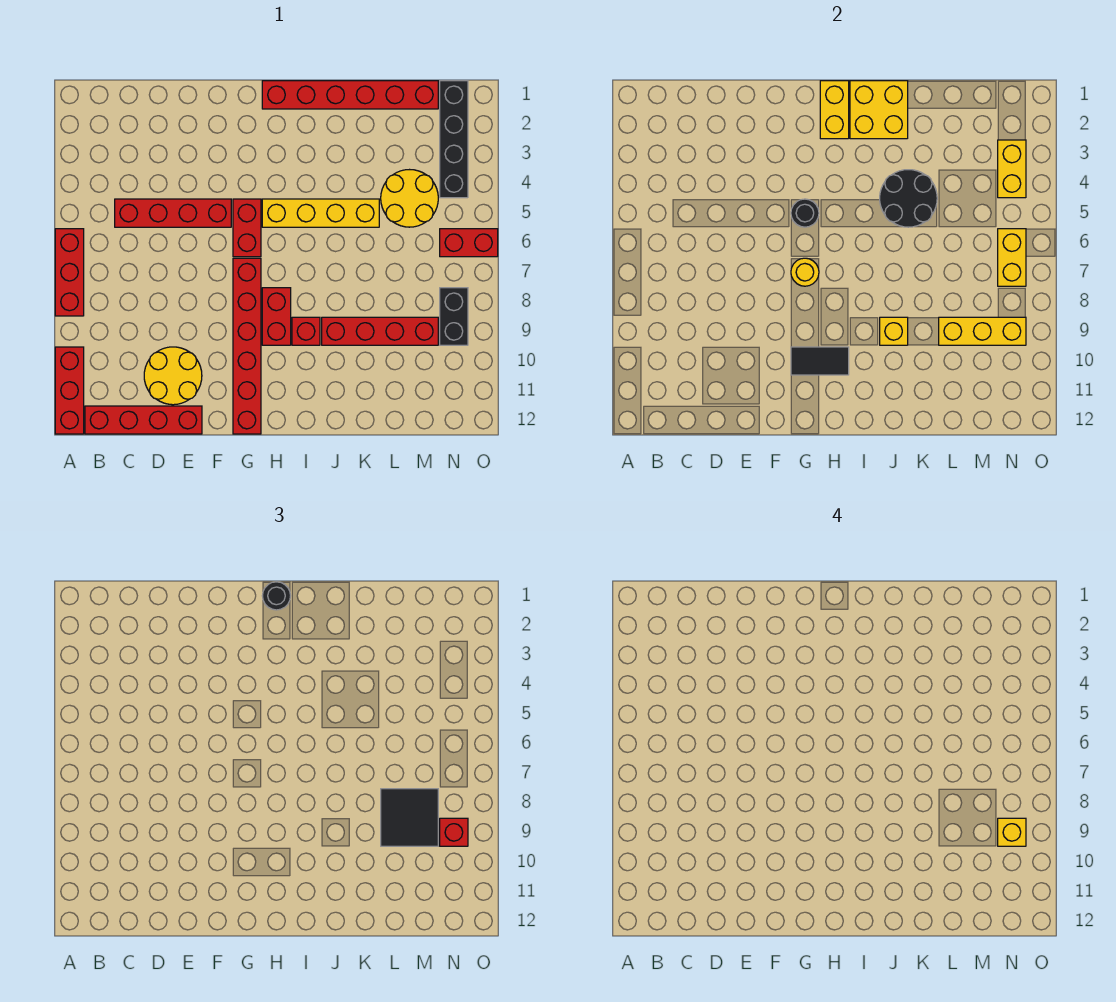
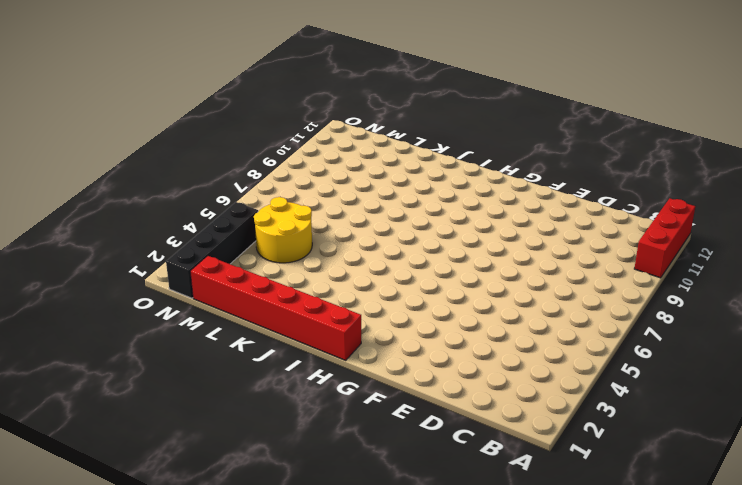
none -> red 1x3 brick [55,229,84,316]
none -> red 1x4 brick [85,406,202,434]
none -> red 1x4 brick [115,199,231,227]
none -> yellow 2x2 round brick [144,347,202,405]

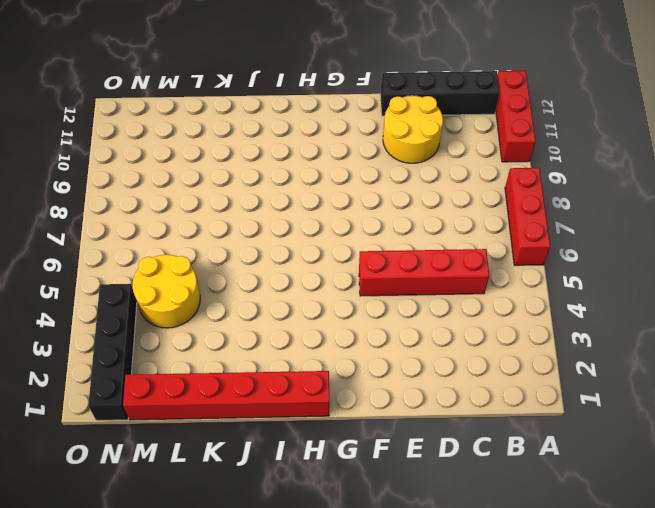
black 1x4 brick [380,71,499,116] -> red 1x4 brick [85,406,202,434]
none -> red 1x2 brick [233,199,261,257]
none -> red 1x6 brick [233,258,261,434]
none -> yellow 1x4 brick [262,199,379,227]
none -> red 1x2 brick [262,288,291,345]

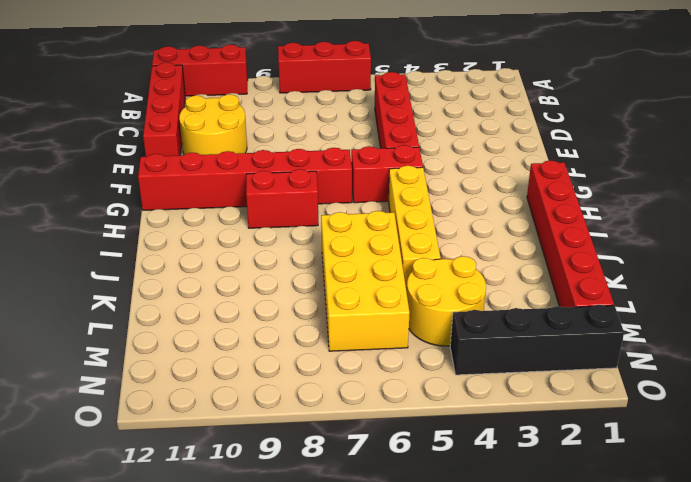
yellow 2x4 brick [321,211,410,351] -> none
none -> red 1x1 brick [292,317,320,345]
none -> red 1x4 brick [322,317,438,345]
none -> red 1x2 brick [440,229,498,257]
none -> black 1x2 brick [440,288,468,345]

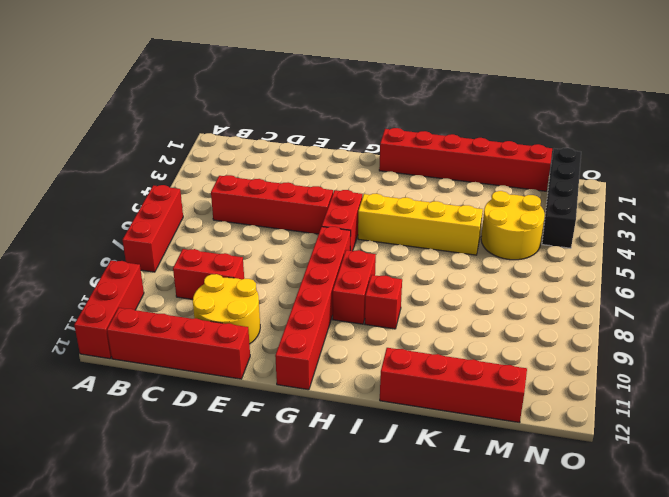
red 1x2 brick [173,249,244,299] -> red 1x2 brick moved to [440,229,498,257]
red 1x4 brick [380,348,527,423] -> red 1x4 brick moved to [322,317,438,345]
none -> black 1x2 brick [440,288,468,345]
none -> black 1x1 round brick [791,199,819,227]
none -> yellow 1x1 round brick [791,258,819,286]
none -> black 1x2 tile [791,347,849,375]

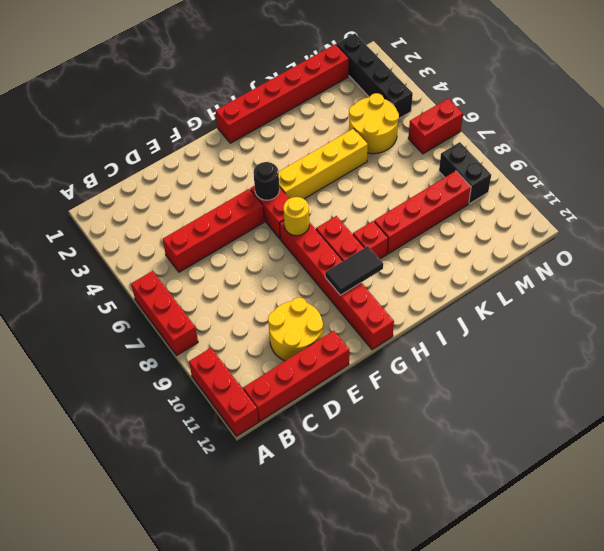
none -> yellow 1x2 brick [820,81,849,139]
none -> yellow 2x2 brick [850,81,908,139]
none -> black 2x2 round brick [880,170,937,227]
none -> yellow 1x1 brick [880,317,908,345]

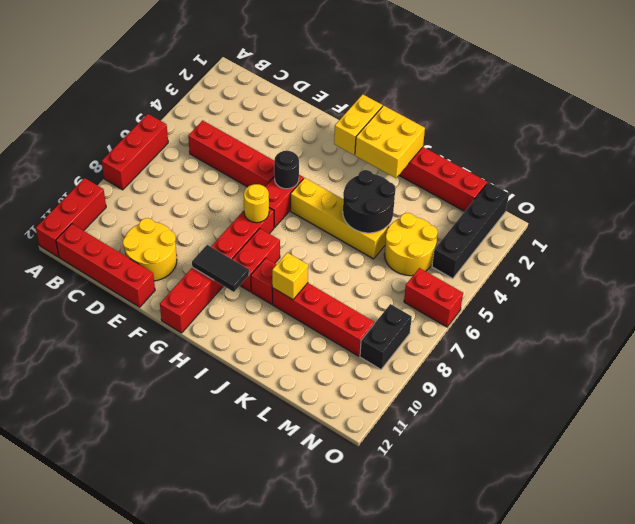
none -> yellow 1x3 brick [939,317,1026,345]
none -> yellow 1x2 brick [998,140,1026,198]
none -> yellow 1x2 brick [998,229,1026,286]
none -> black 1x1 round brick [262,582,291,610]

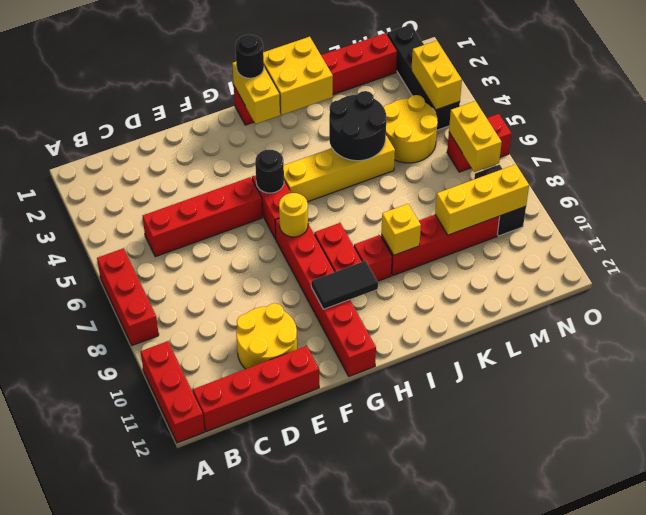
none -> black 2x2 tile [381,789,438,846]
none -> red 1x1 brick [440,818,468,846]
none -> yellow 1x1 brick [998,818,1026,846]

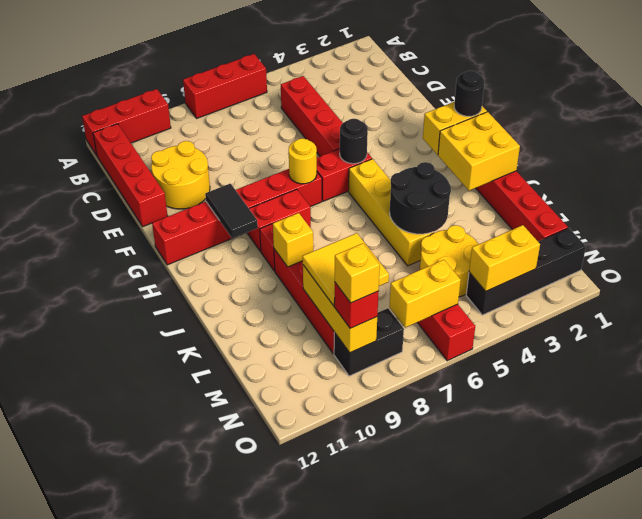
yellow 2x2 tile [303,233,389,306] -> black 2x2 tile [381,789,438,846]

